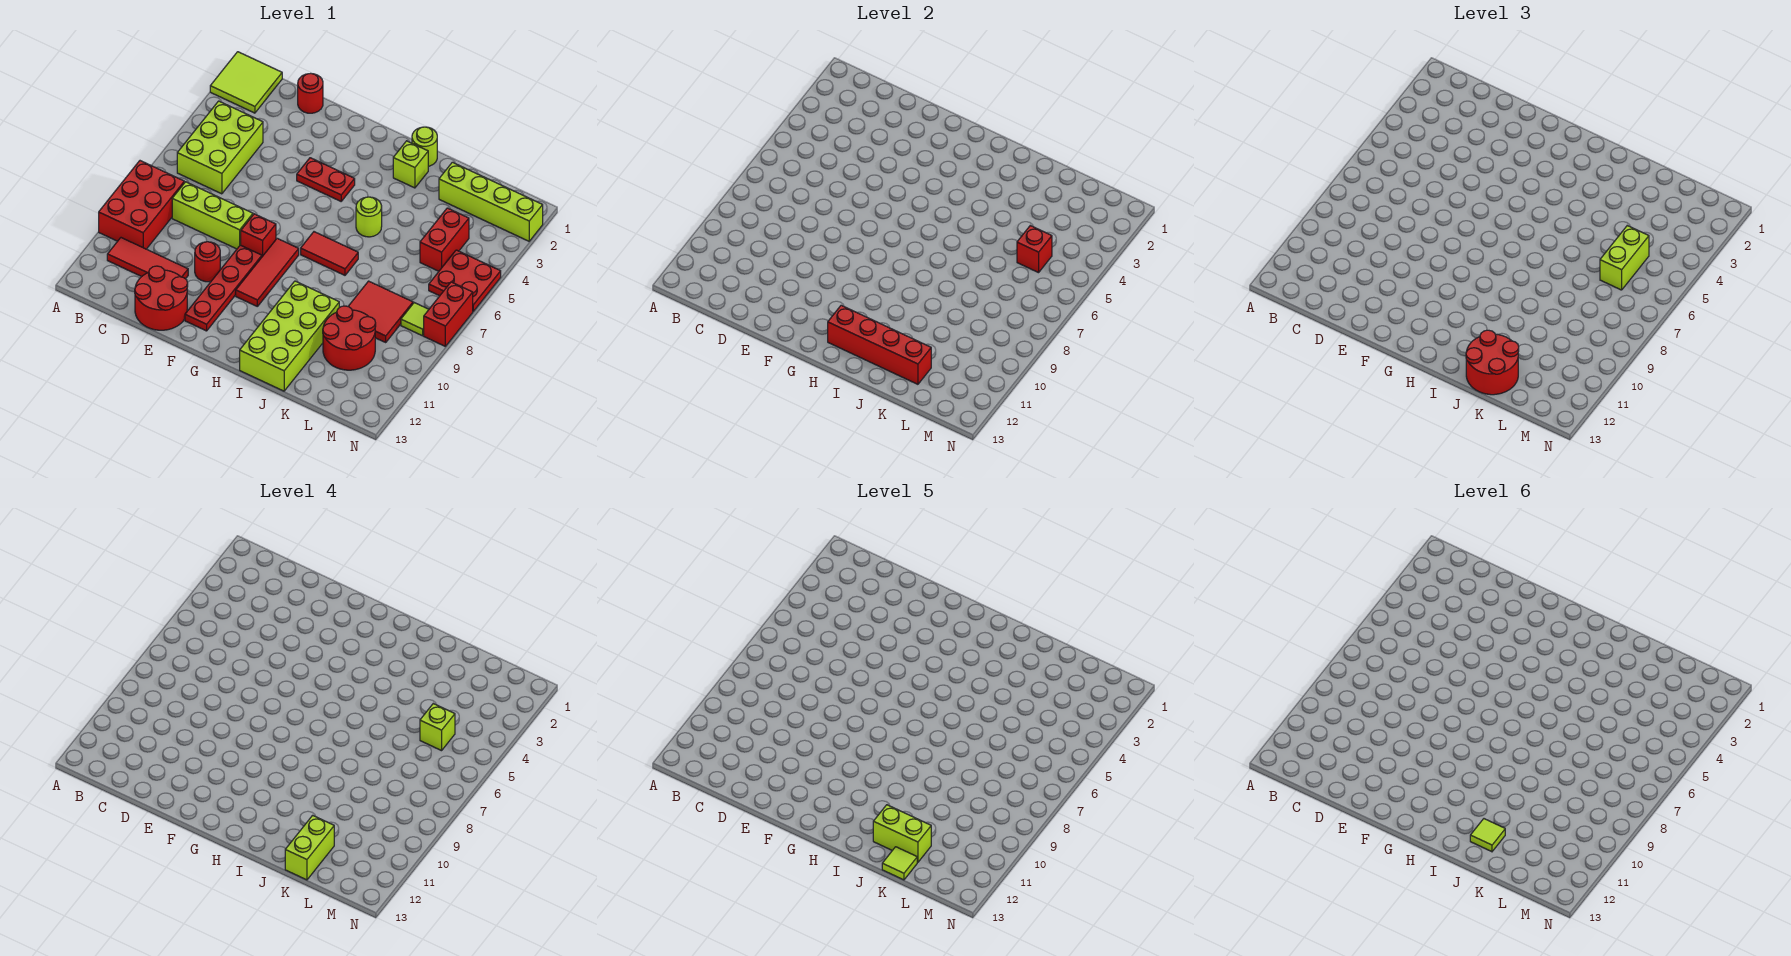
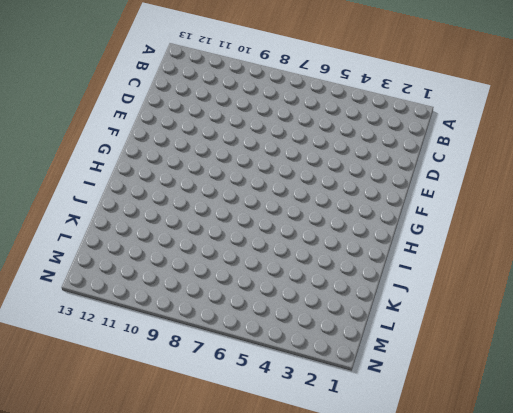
none -> lime 2x2 tile [210,52,282,113]
none -> red 2x3 brick [99,161,184,249]
none -> lime 2x3 brick [177,101,263,194]
none -> red 1x3 tile [107,238,188,279]

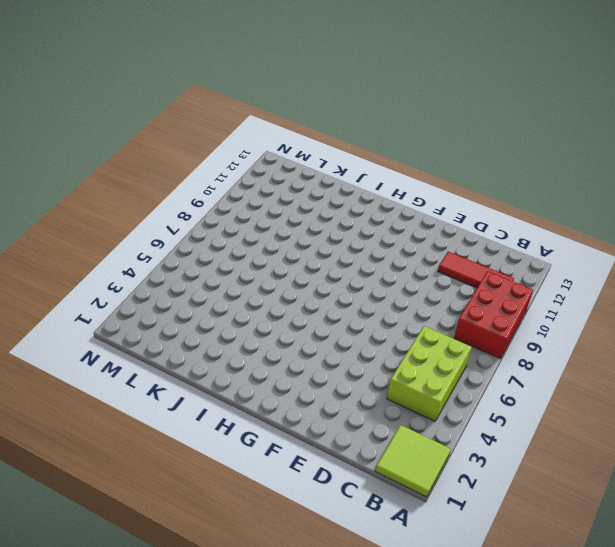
none -> lime 1x3 brick [172,182,253,249]
none -> red 1x1 round brick [298,73,323,113]
none -> red 2x2 round brick [135,266,188,330]
none -> red 1x1 round brick [195,241,220,282]

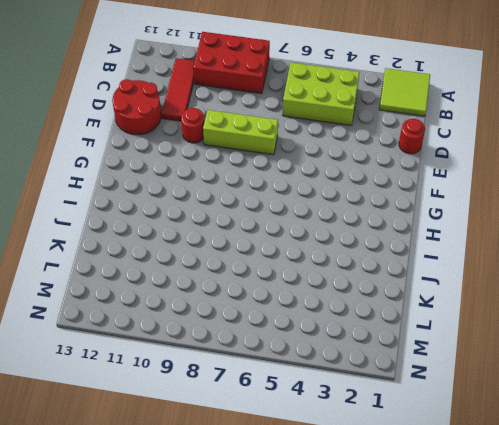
lime 1x3 brick [203,110,278,155] -> lime 1x3 brick turned to [172,182,253,249]
none -> red 1x2 plate [297,158,355,201]
none -> red 1x1 brick [241,214,276,256]
none -> red 1x4 plate [185,245,262,331]
none -> red 1x3 tile [236,238,299,306]

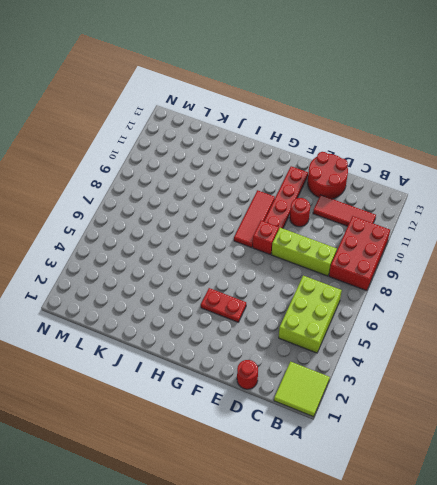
none -> red 1x2 tile [301,232,358,275]
none -> lime 1x1 round brick [412,127,437,166]
none -> lime 1x1 brick [393,141,428,188]
none -> lime 1x1 round brick [356,197,382,237]

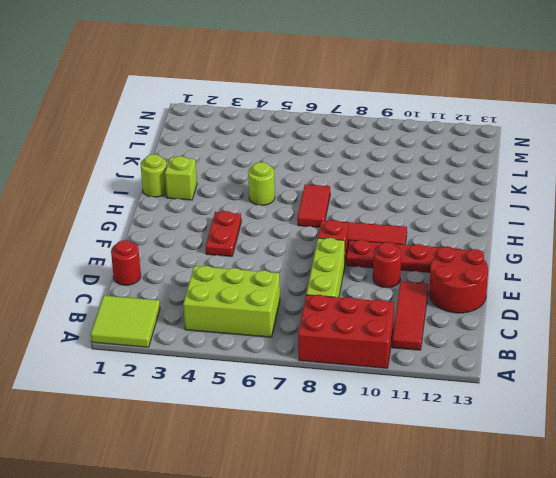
none -> lime 2x4 brick [240,281,339,391]
none -> lime 1x4 brick [439,162,543,241]
none -> red 2x2 tile [348,281,413,342]
none -> red 2x2 round brick [323,306,376,370]

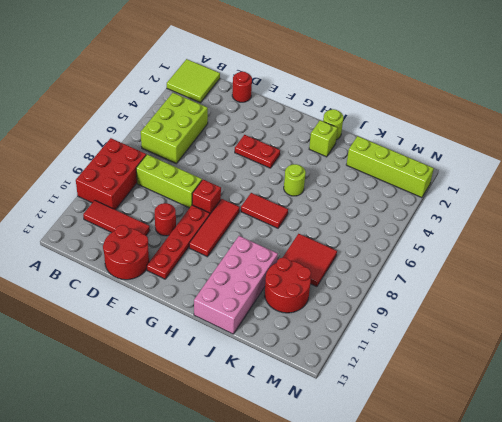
pink 2x4 brick [194,236,278,334] -> lime 2x4 brick [240,281,339,391]
none -> red 1x2 brick [420,208,469,271]
none -> red 2x2 plate [429,250,501,311]
none -> lime 1x1 tile [401,303,429,336]
none -> red 1x2 brick [424,282,473,346]

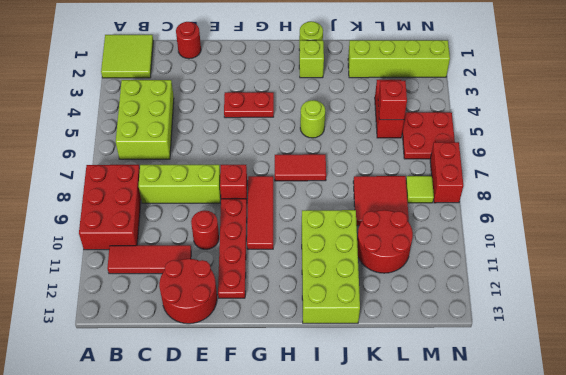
none -> red 1x4 brick [828,305,931,384]
none -> red 2x2 round brick [1466,330,1519,395]
none -> lime 1x2 brick [1600,226,1649,290]
none -> lime 1x2 brick [285,815,334,880]

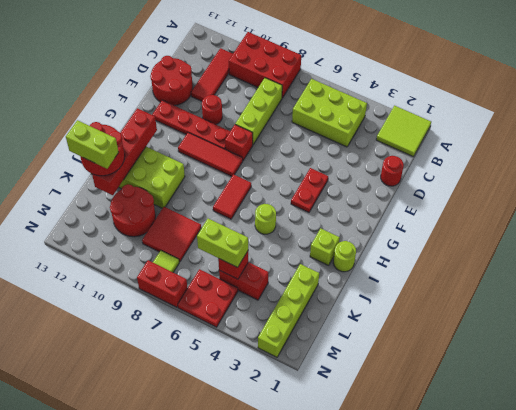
none -> lime 1x1 brick [420,704,455,751]
none -> lime 1x2 brick [873,805,931,862]
none -> lime 1x1 tile [882,847,917,880]
none -> lime 1x1 tile [1470,819,1505,852]

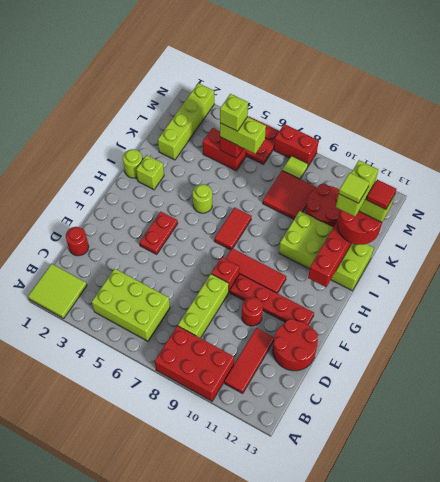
red 1x1 tile [366,180,396,210] -> lime 1x1 tile [882,847,917,880]

